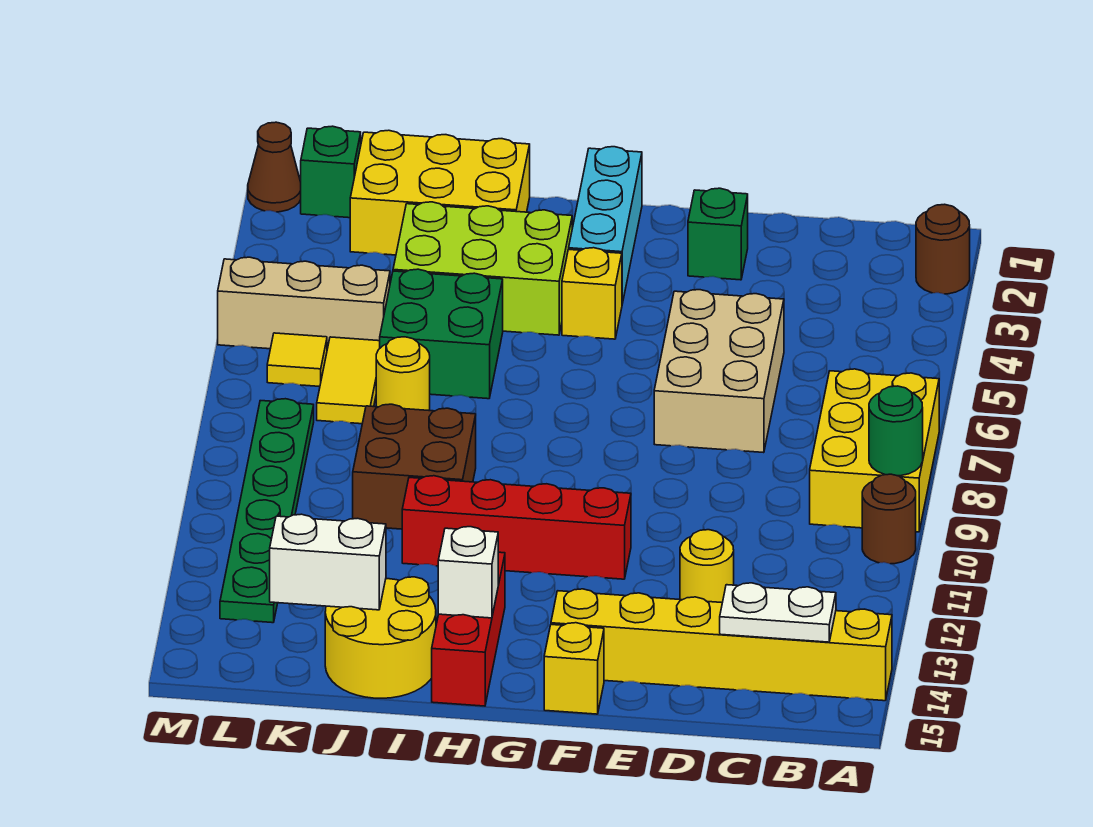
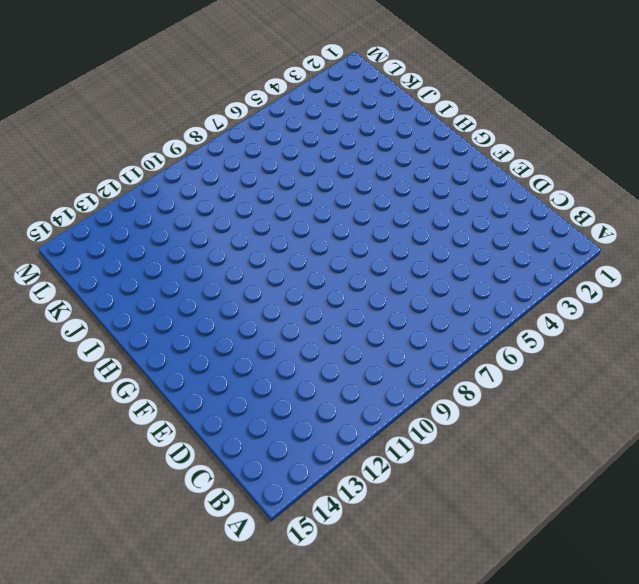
none -> brown 1x1 round brick [916,204,970,294]
none -> yellow 2x3 brick [810,369,939,532]
none -> brown 1x1 round brick [862,474,916,564]

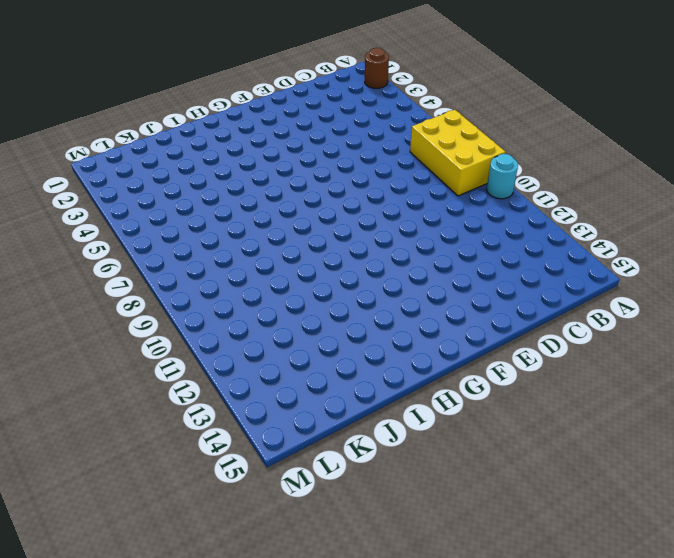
cyan 1x1 round brick [487,154,518,199] -> brown 1x1 round brick [862,474,916,564]
none -> yellow 1x6 brick [551,589,892,701]
none -> tan 2x3 brick [654,290,784,453]
none -> yellow 1x1 round brick [680,530,734,603]

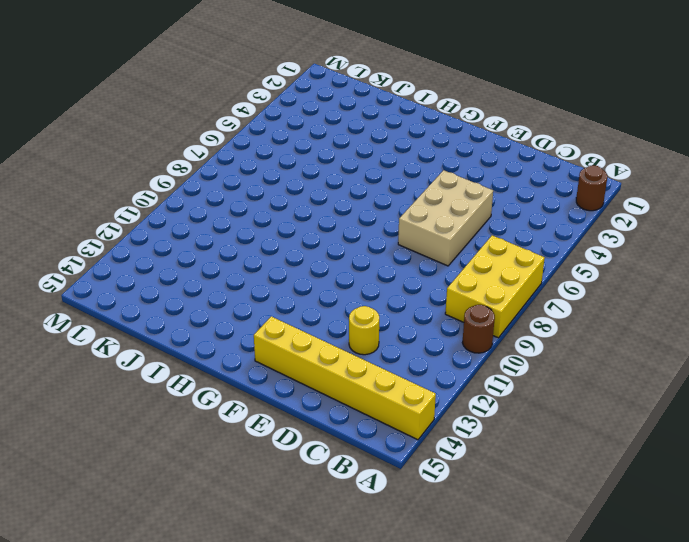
none -> green 1x1 brick [688,188,748,280]
none -> red 1x4 brick [402,476,631,579]
none -> yellow 1x1 brick [544,623,604,714]

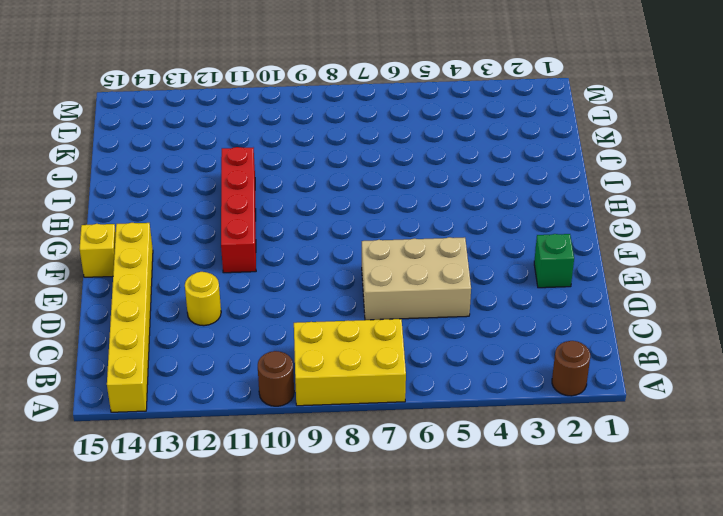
none -> cyan 1x3 brick [569,147,642,304]
none -> yellow 1x1 brick [562,248,622,339]
none -> lime 2x3 brick [393,202,572,335]

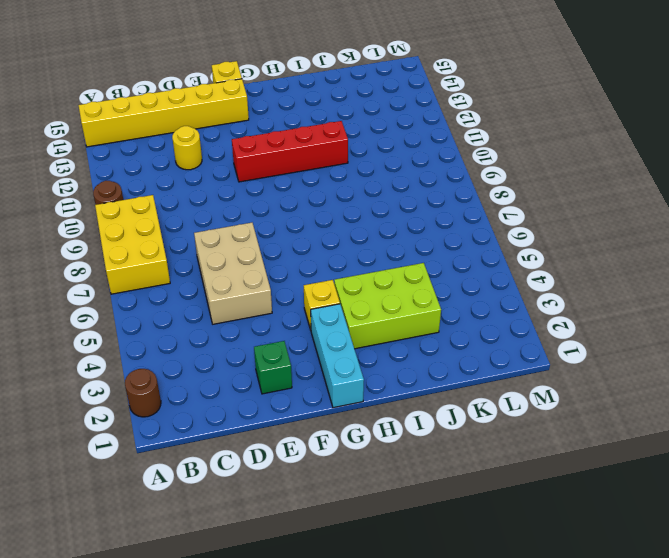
none -> red 1x3 brick [432,552,505,706]
none -> yellow 2x3 brick [350,130,530,255]
none -> green 2x2 brick [380,269,503,399]

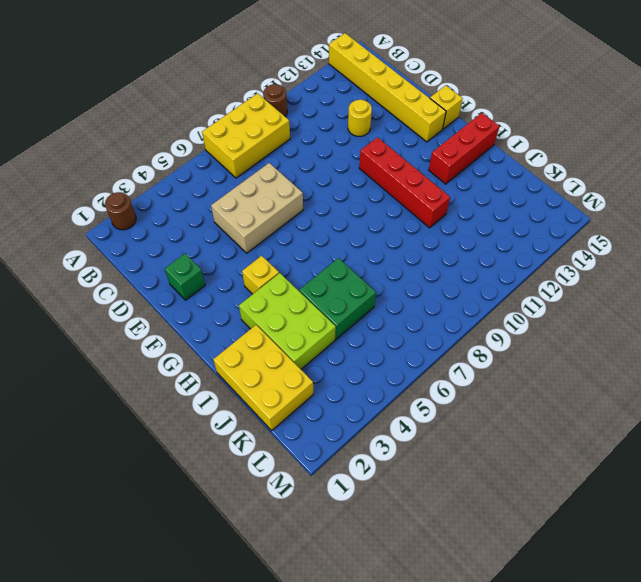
none -> cyan 1x3 brick [569,147,642,304]
none -> brown 2x2 brick [353,404,476,529]
none -> yellow 2x2 round brick [325,577,436,698]

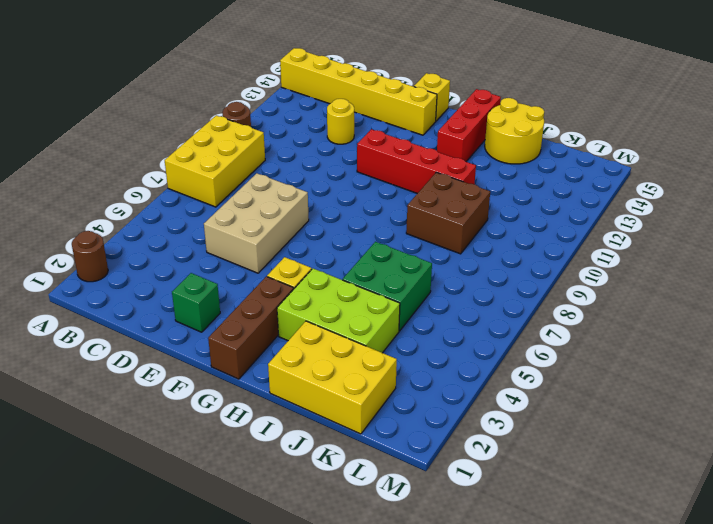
brown 1x3 brick [208,276,294,379] -> cyan 1x3 brick [569,147,642,304]
none -> yellow 1x1 round brick [376,337,430,411]
none -> tan 1x3 brick [218,257,390,349]
none -> yellow 1x2 tile [317,337,380,424]

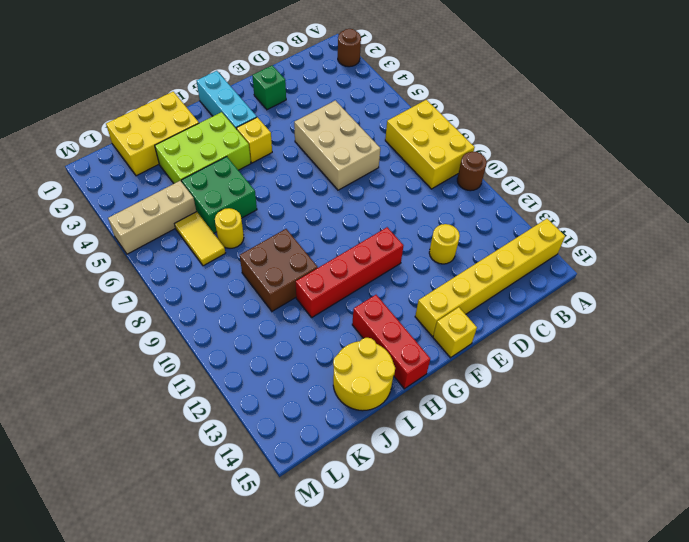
none -> green 1x1 brick [301,126,361,218]
none -> yellow 1x1 tile [267,333,327,386]
none -> green 1x6 plate [220,399,314,623]

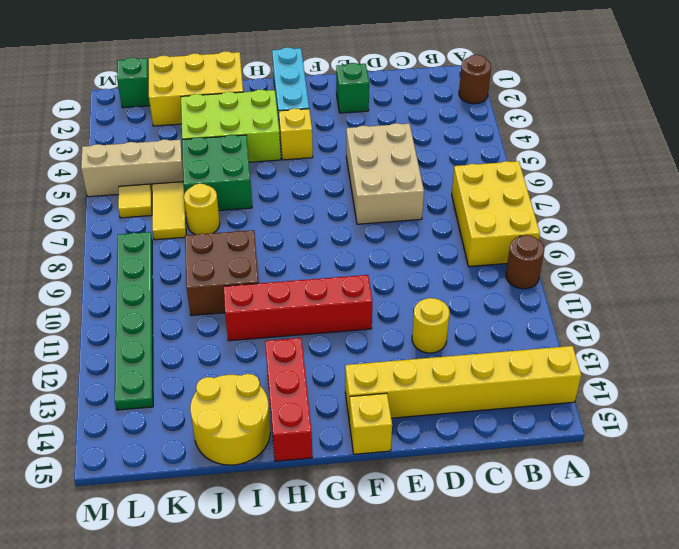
none -> brown 1x1 cone [248,122,301,212]
none -> green 1x1 round brick [869,386,923,476]
none -> white 1x2 plate [720,583,836,642]

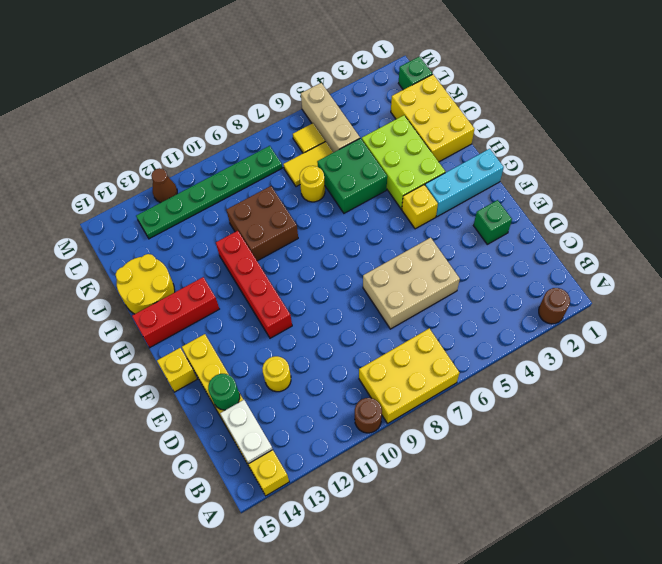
green 1x1 round brick [208,374,240,410] -> green 1x1 round brick moved to [869,386,923,476]
brown 1x1 cone [151,168,177,203] -> brown 1x1 cone moved to [248,122,301,212]
none -> white 1x1 brick [438,527,498,618]
none -> white 1x2 brick [270,514,386,610]

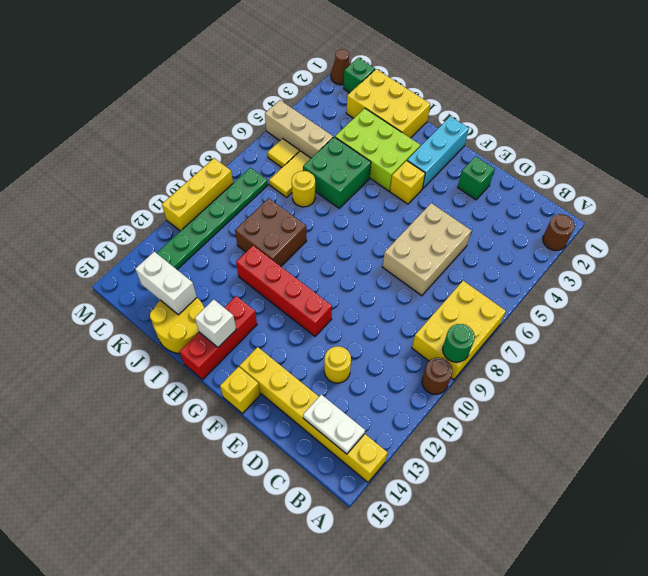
yellow 1x3 brick [162,158,233,231] -> none

